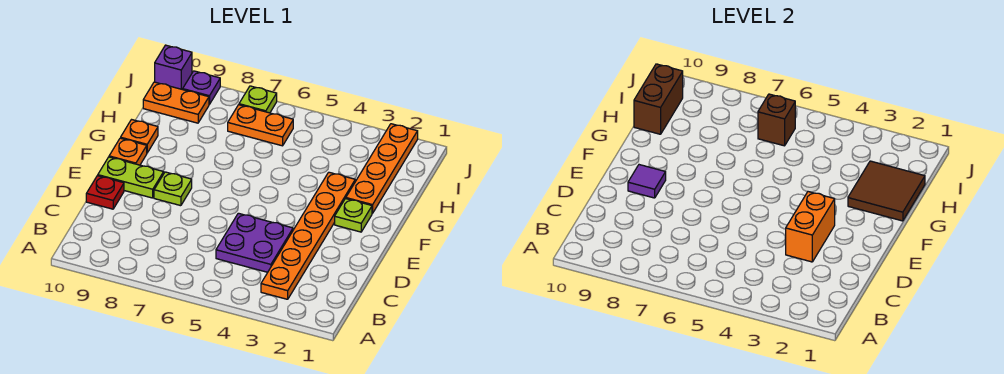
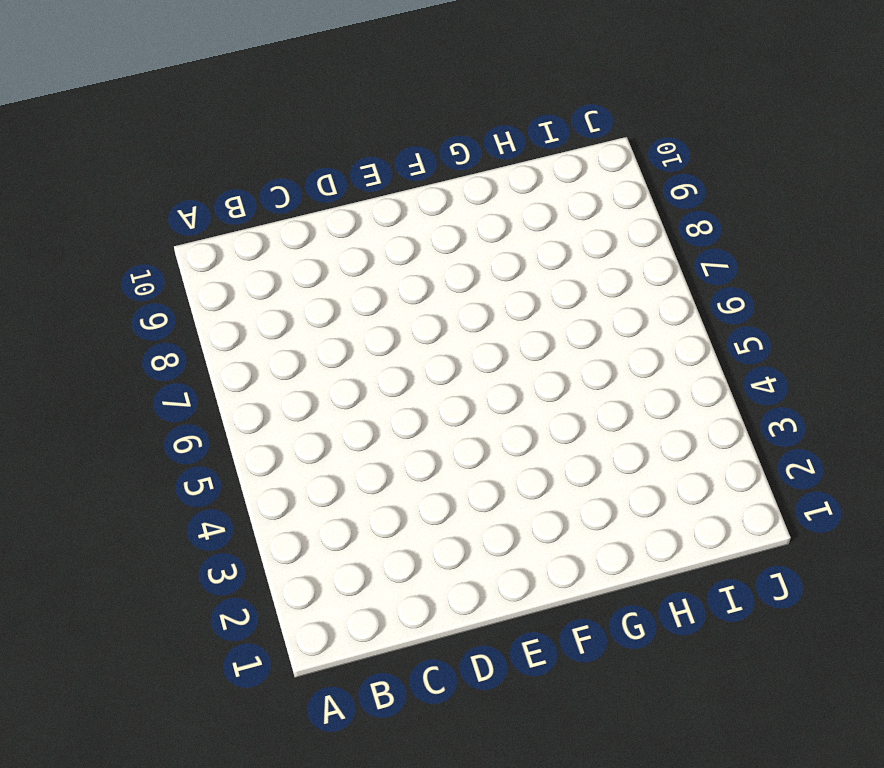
none -> orange 1x6 plate [261,172,355,299]
none -> purple 2x2 plate [216,213,293,272]
none -> red 1x1 plate [86,176,124,209]

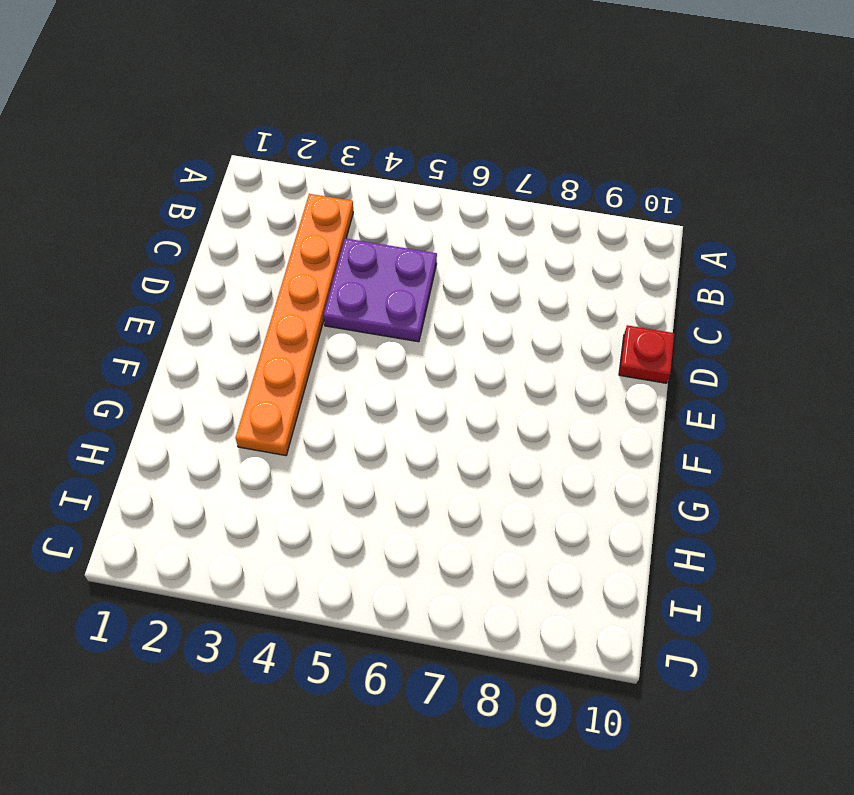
none -> lime 1x1 plate [154,172,192,206]
none -> lime 1x2 plate [98,157,164,198]
none -> lime 1x1 plate [335,199,372,232]

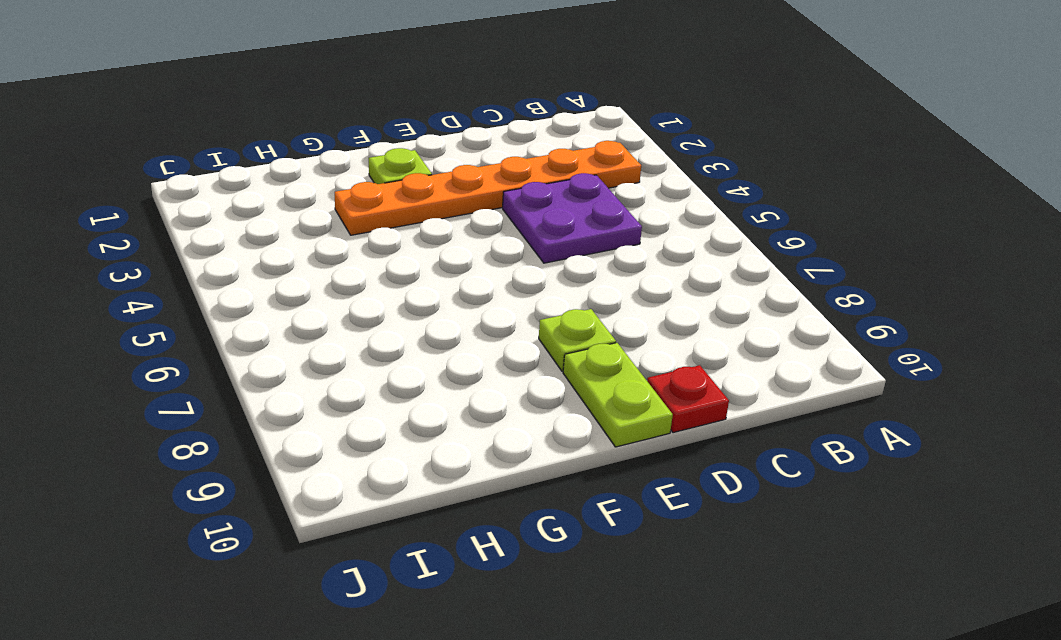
none -> orange 1x1 plate [109,138,147,165]
none -> orange 1x4 plate [346,124,418,213]
none -> orange 1x1 plate [121,120,158,153]

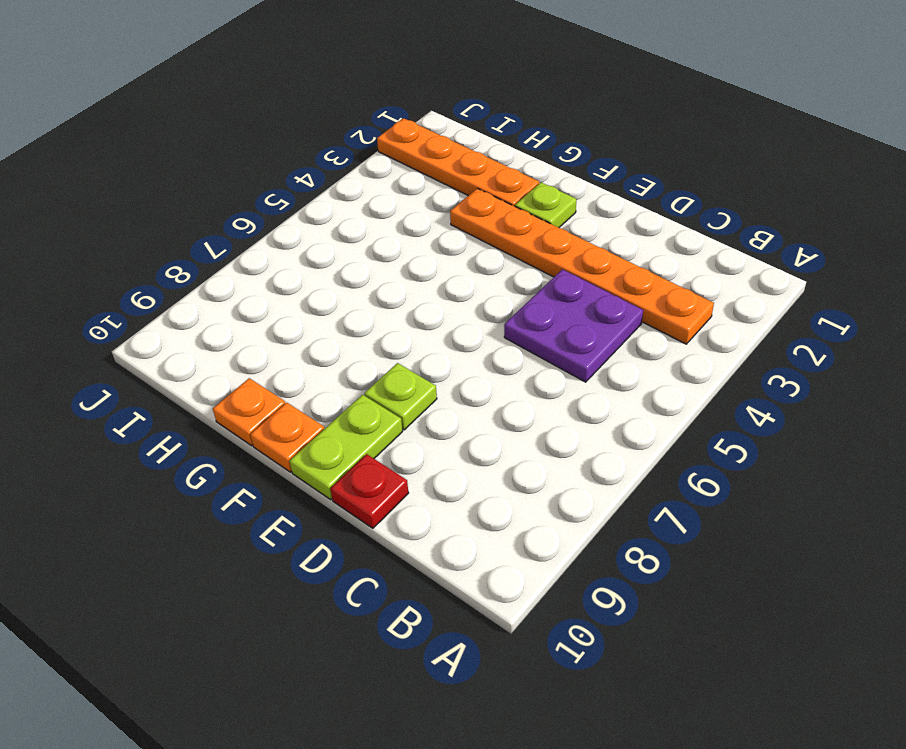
none -> orange 1x2 plate [228,105,293,146]
none -> orange 1x2 plate [143,82,209,123]
none -> lime 1x1 plate [239,86,277,113]

